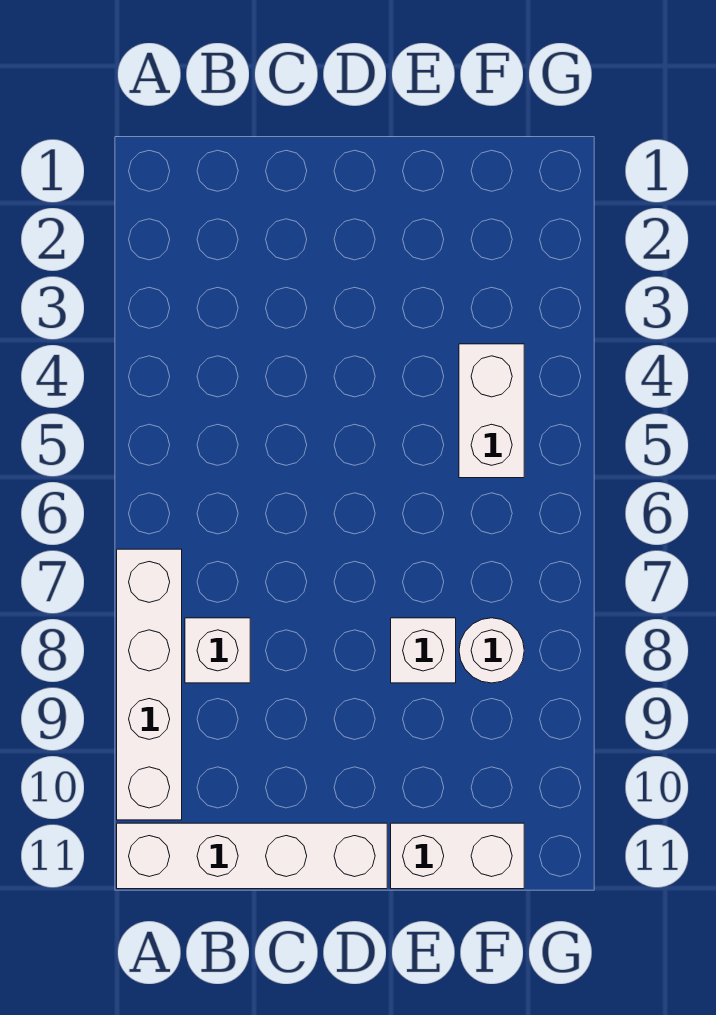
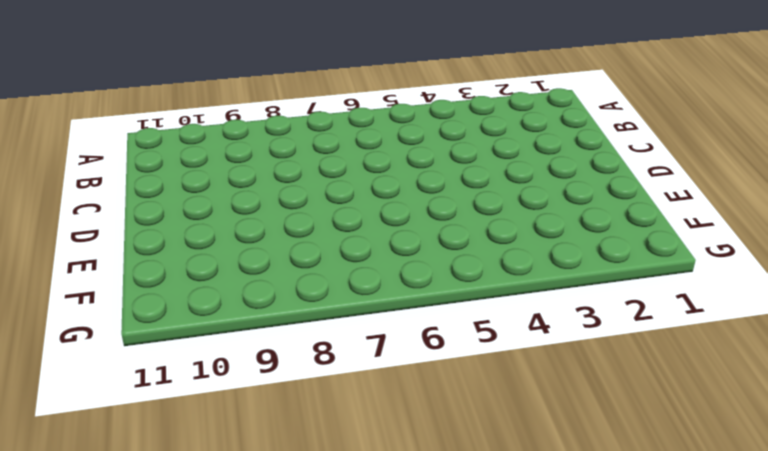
none -> white 1x4 brick [117,549,182,820]
none -> white 1x4 brick [117,823,387,889]

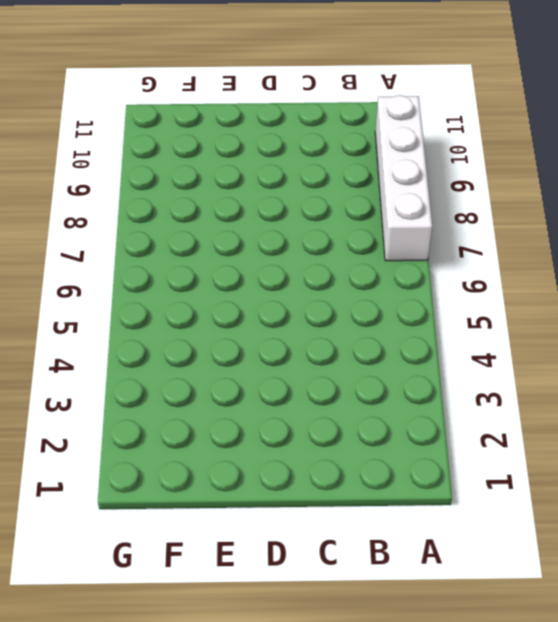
none -> white 1x4 brick [117,823,387,889]
none -> white 1x1 brick [185,618,250,683]

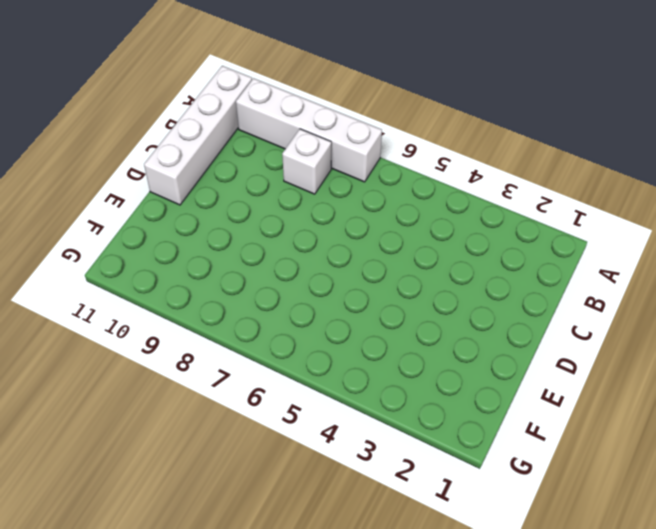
none -> white 1x1 brick [391,618,456,683]
none -> white 1x2 brick [391,823,524,889]

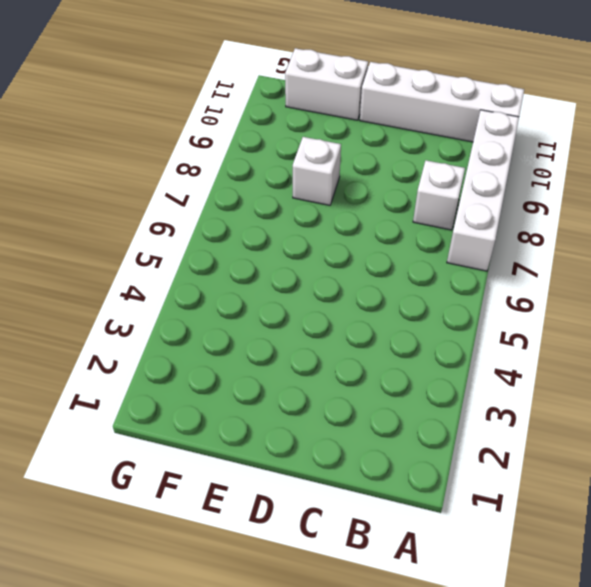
none -> white 1x2 brick [459,344,524,478]
none -> white 1x1 round brick [459,618,524,683]

